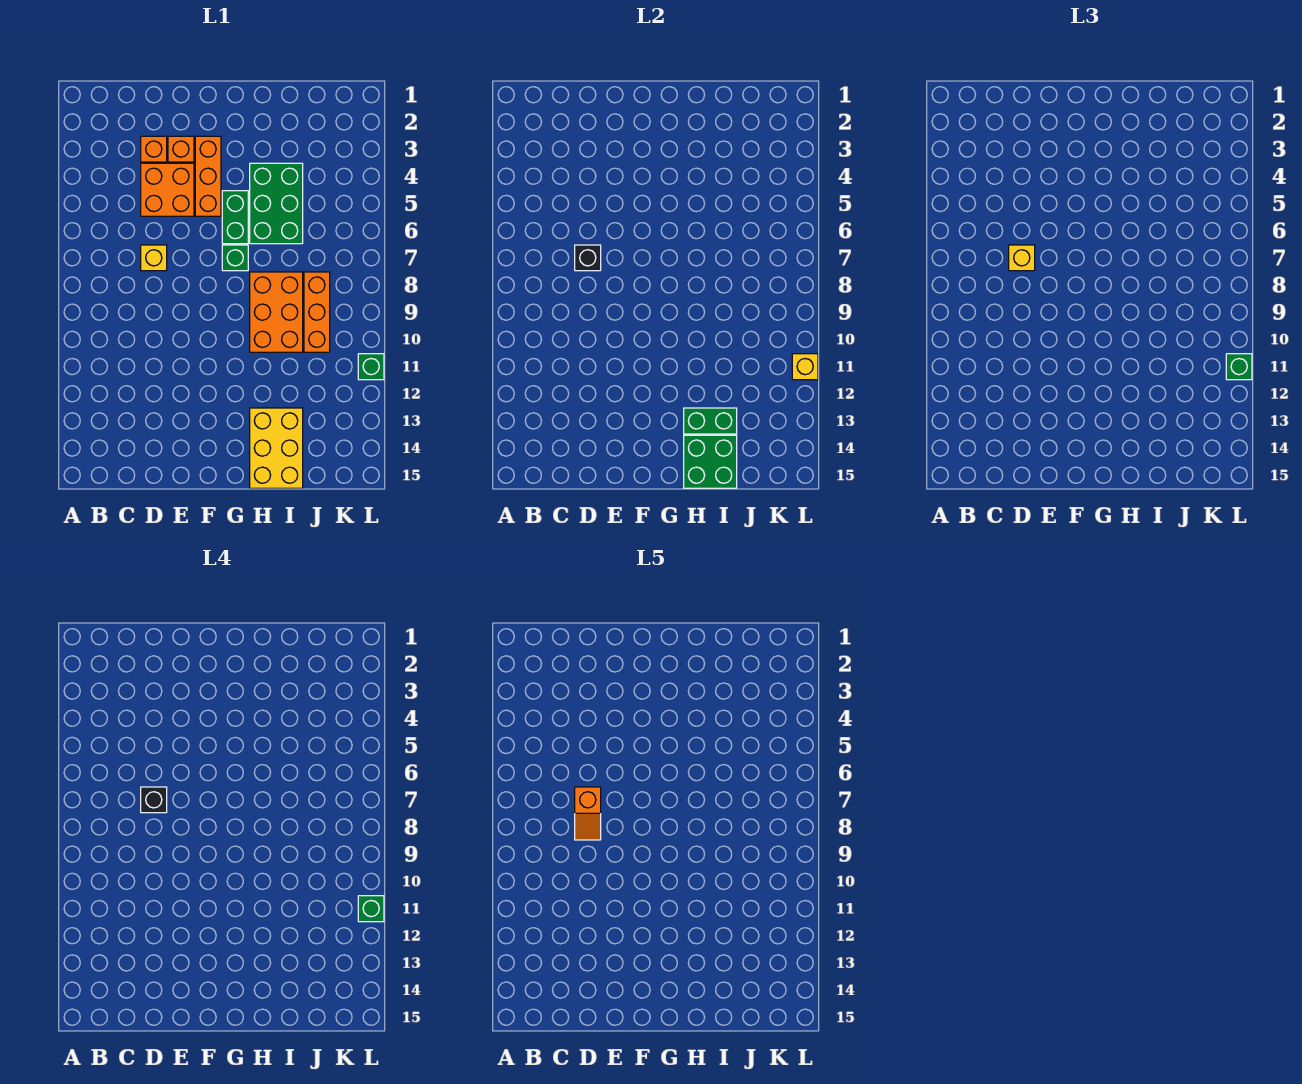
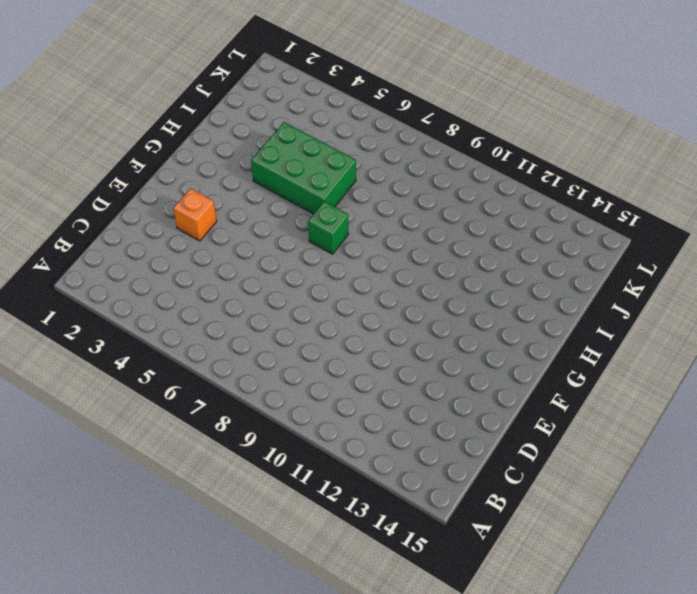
none -> orange 1x1 brick [141,136,167,162]
none -> orange 2x2 brick [141,163,194,216]
none -> yellow 1x1 brick [141,245,167,271]

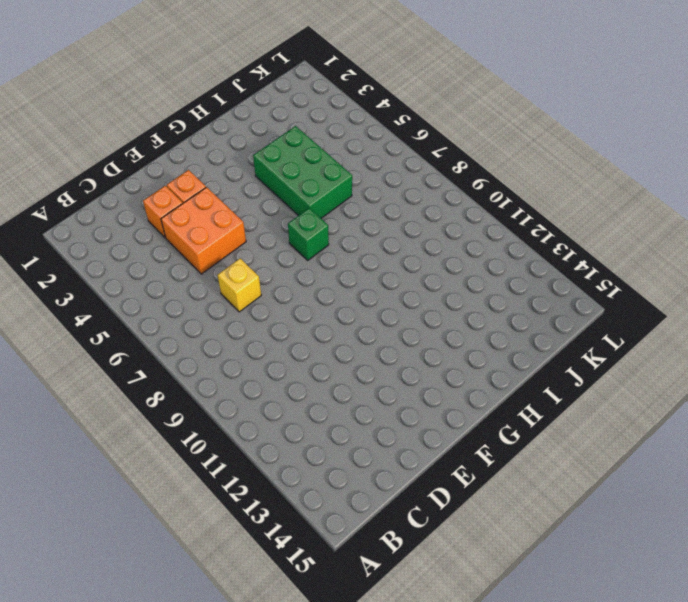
none -> orange 1x3 brick [195,136,221,216]
none -> green 1x2 brick [222,191,248,244]
none -> orange 2x3 brick [250,272,303,352]

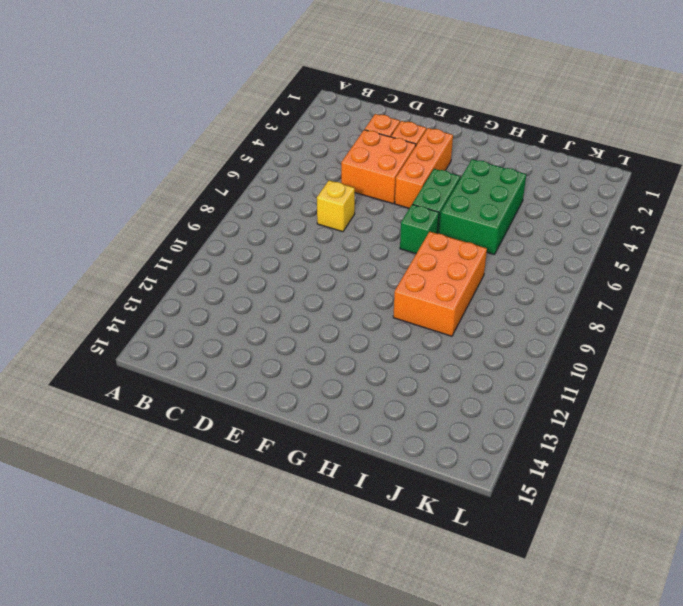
none -> yellow 2x3 brick [250,408,303,488]
none -> orange 1x3 brick [304,272,330,352]
none -> green 1x1 brick [358,354,384,380]

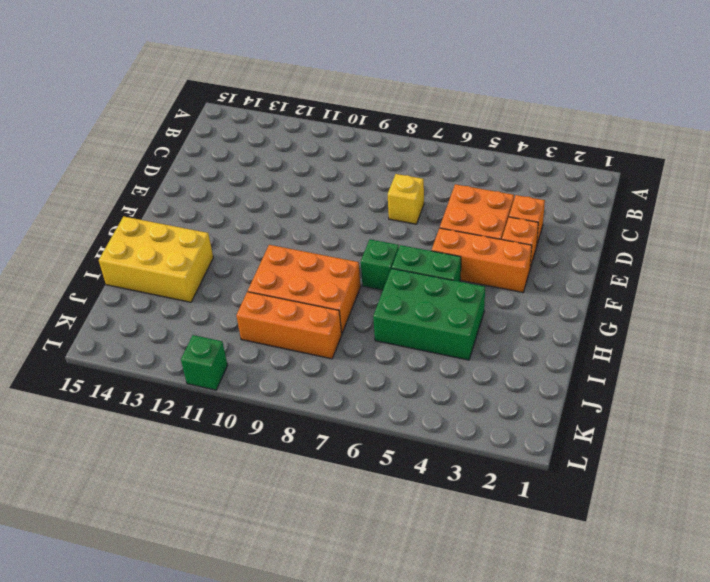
none -> black 1x1 brick [575,245,601,271]
none -> green 1x2 brick [684,408,737,434]
none -> green 2x2 brick [684,435,737,488]

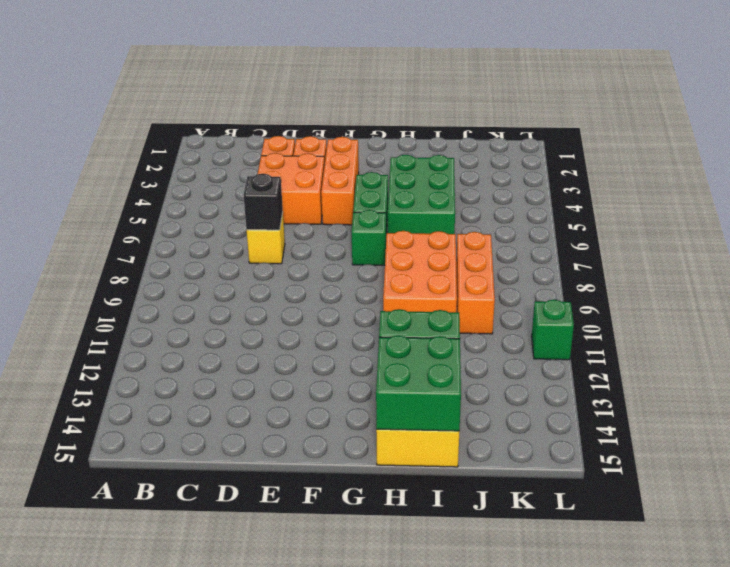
none -> yellow 1x1 brick [792,354,818,380]
none -> yellow 1x1 brick [1009,245,1035,271]
none -> green 1x1 brick [1226,354,1252,380]

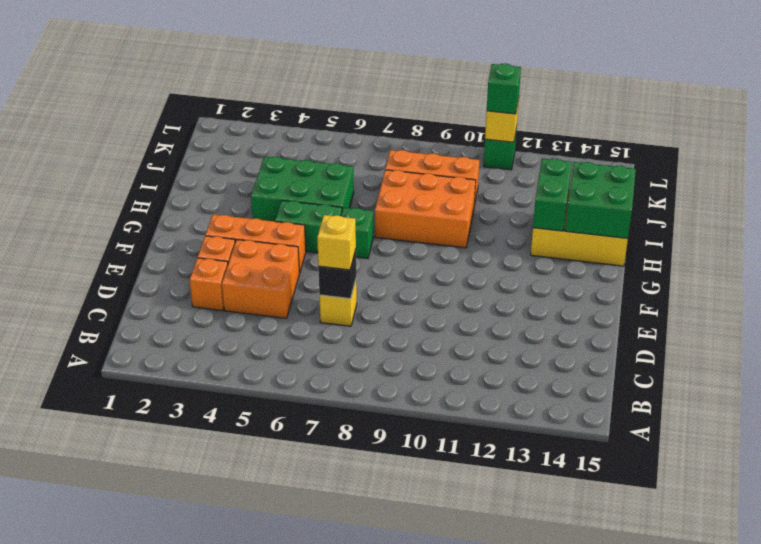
none -> black 1x1 brick [141,787,167,813]
none -> green 1x1 brick [358,896,384,922]
none -> orange 1x2 slope [575,787,601,840]

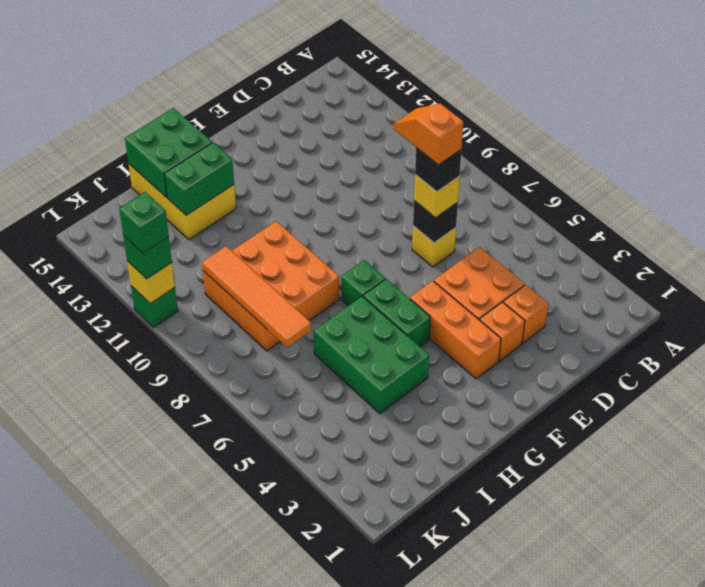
orange 1x4 tile [202,246,311,347] -> none

